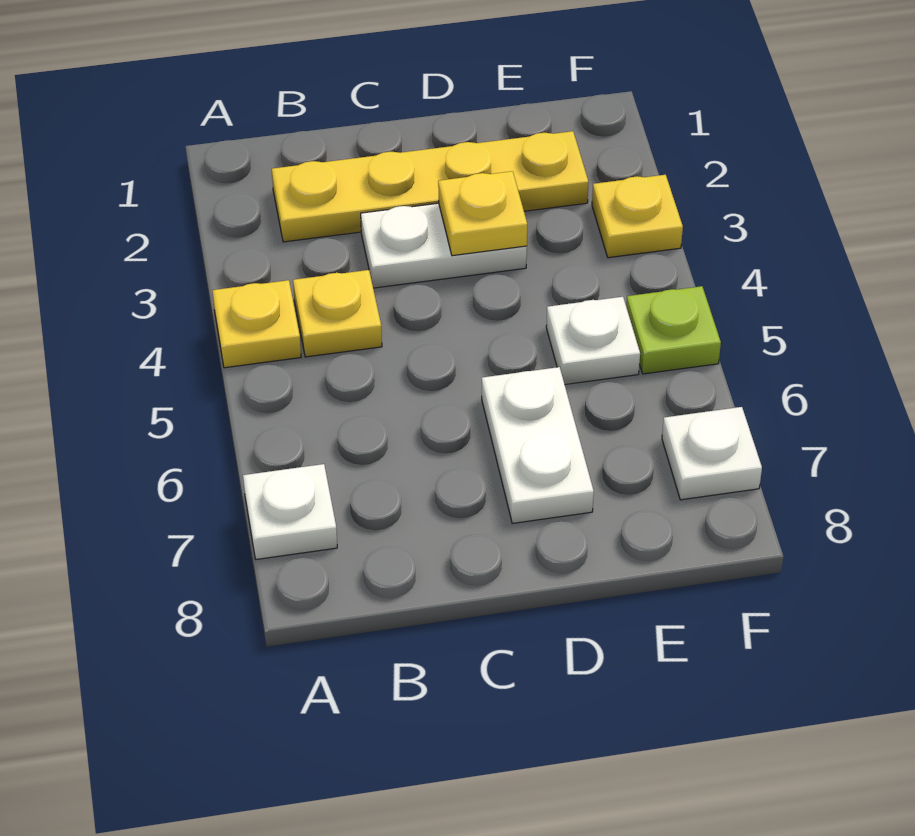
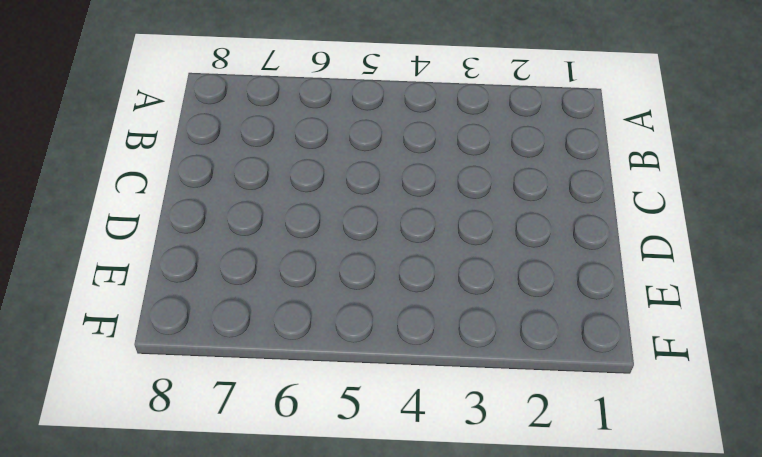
none -> yellow 1x1 plate [212,280,301,368]
none -> white 1x1 plate [243,464,337,559]

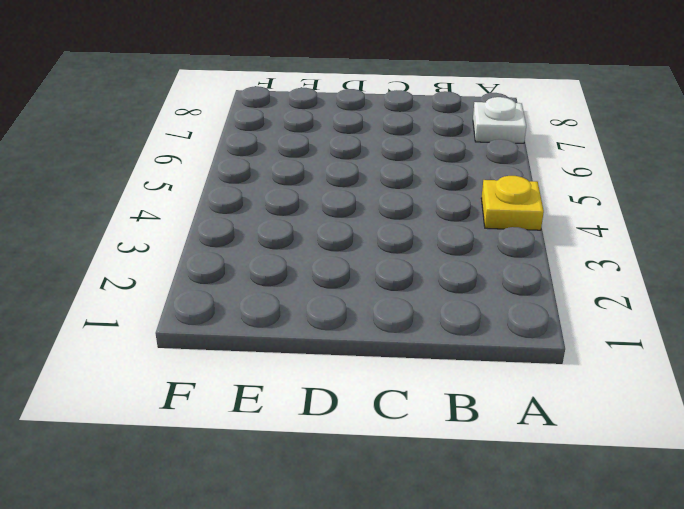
none -> yellow 1x4 plate [272,131,589,242]
none -> yellow 1x1 plate [293,270,382,357]

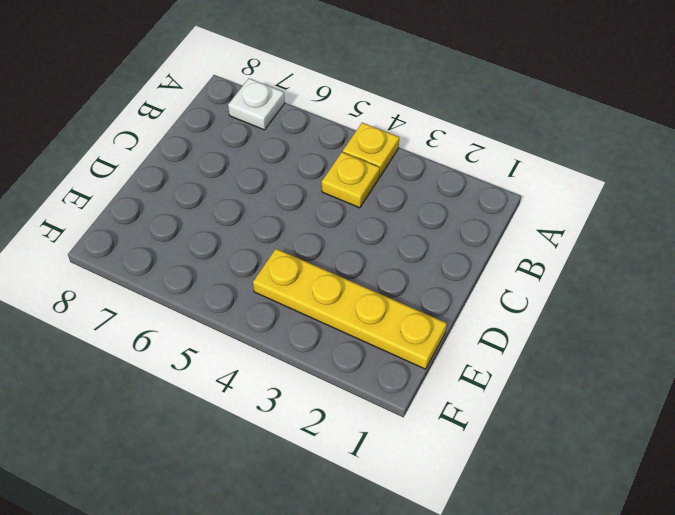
yellow 1x4 plate [253,249,447,369] -> yellow 1x4 plate turned to [272,131,589,242]
none -> white 1x2 plate [361,203,527,288]
none -> white 1x2 plate [482,367,594,523]

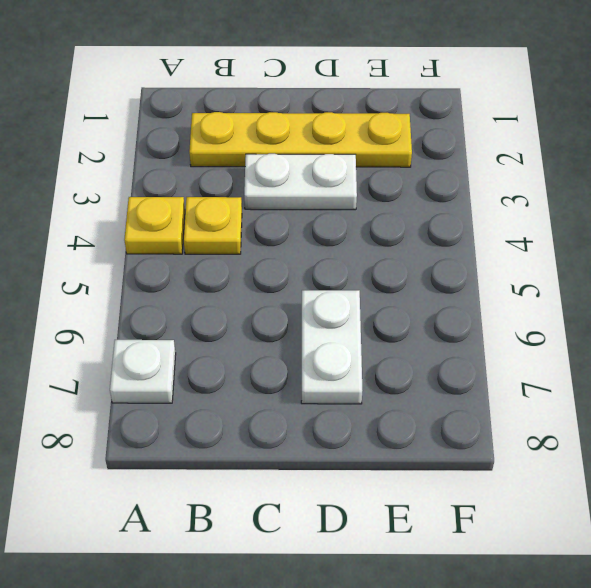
none -> white 1x1 plate [546,297,640,384]
none -> yellow 1x1 plate [592,175,683,258]

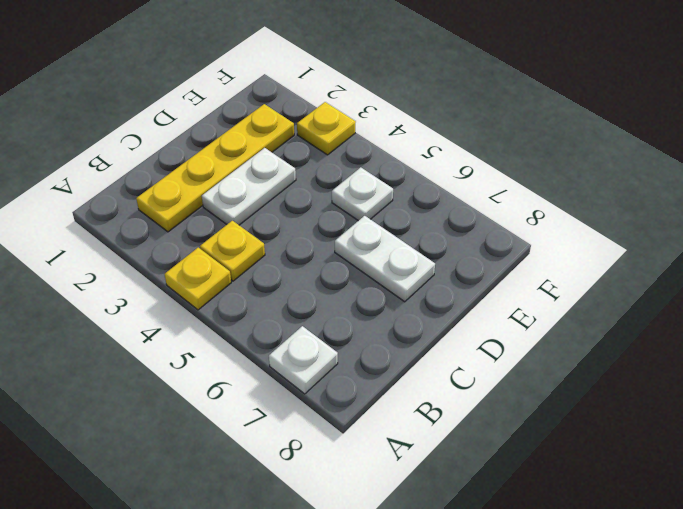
none -> lime 1x1 plate [626,286,721,374]
none -> white 1x1 plate [662,407,762,500]

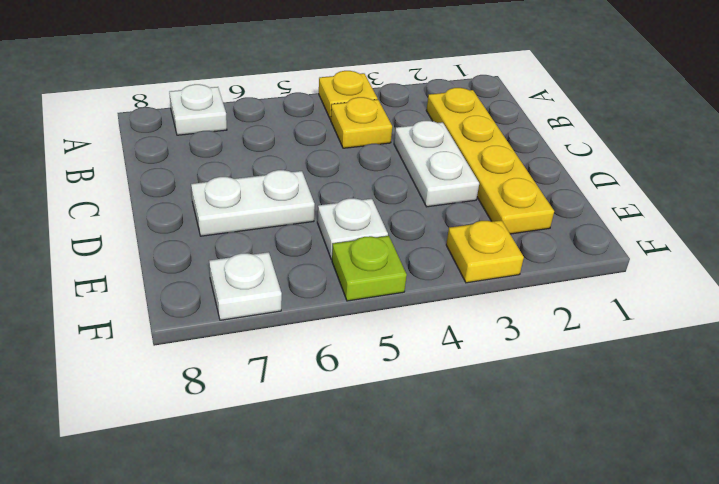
none -> yellow 1x1 plate [438,171,527,256]

